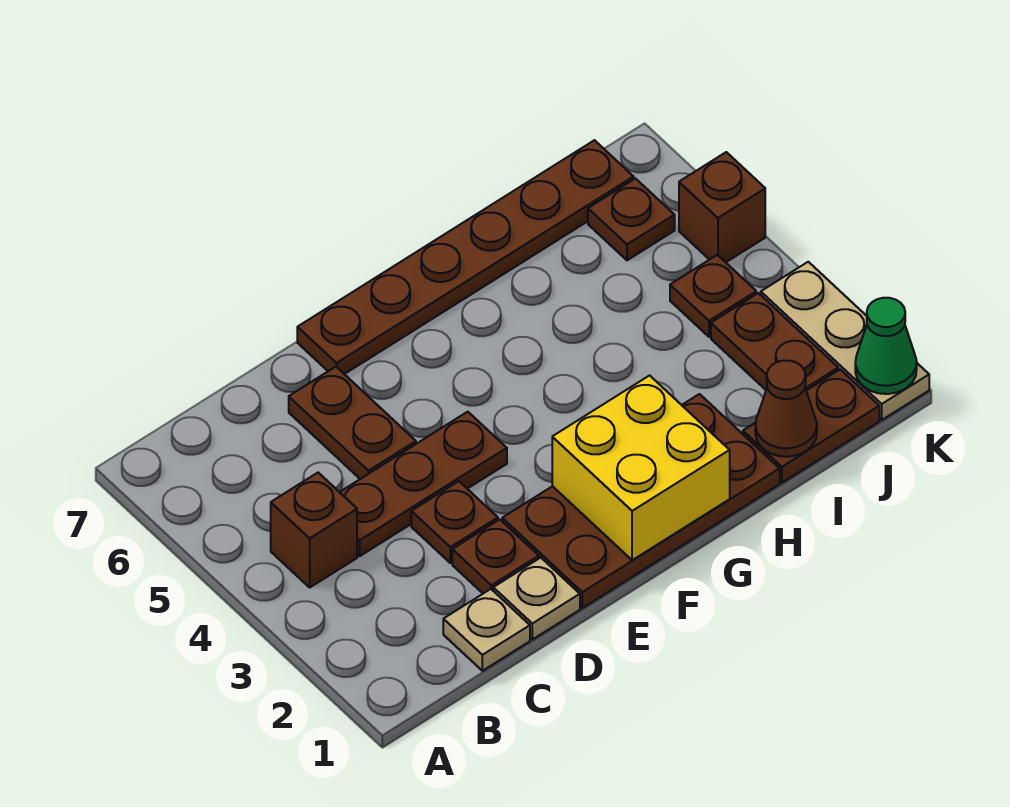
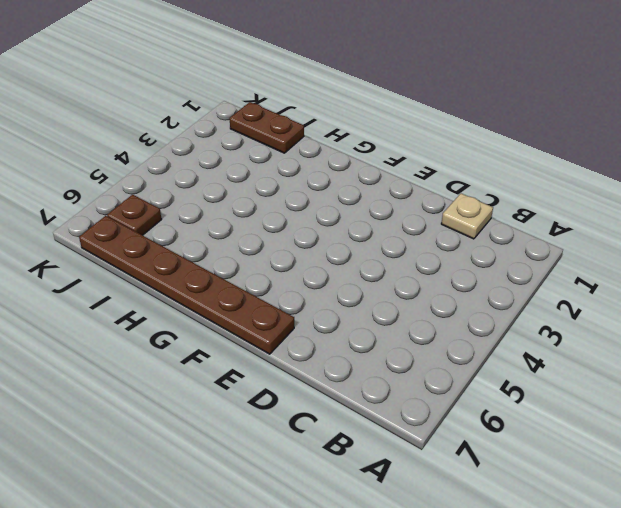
none -> brown 1x1 brick [271,473,357,587]
none -> brown 1x3 plate [340,412,507,556]
none -> tan 1x1 plate [493,558,580,639]

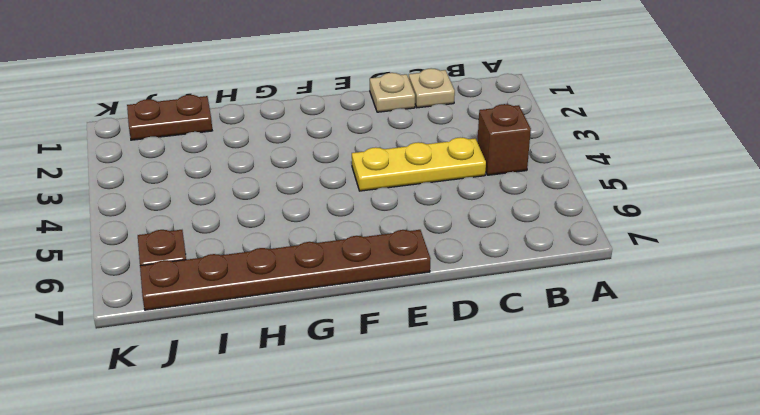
yellow 1x3 plate [352,137,486,191] -> brown 1x3 plate [340,412,507,556]
none -> brown 1x1 plate [452,519,539,593]
none -> brown 1x1 plate [411,481,498,563]
none -> brown 1x2 plate [289,367,416,479]

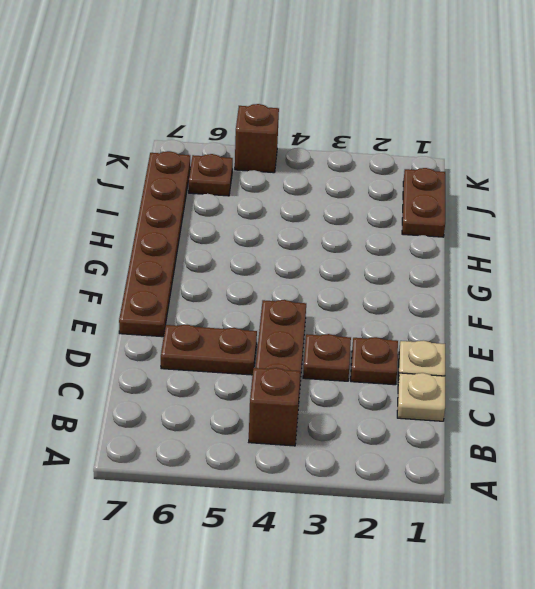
none -> brown 2x4 plate [502,394,780,608]
none -> brown 1x2 plate [711,293,838,391]
none -> brown 1x1 plate [670,255,756,337]

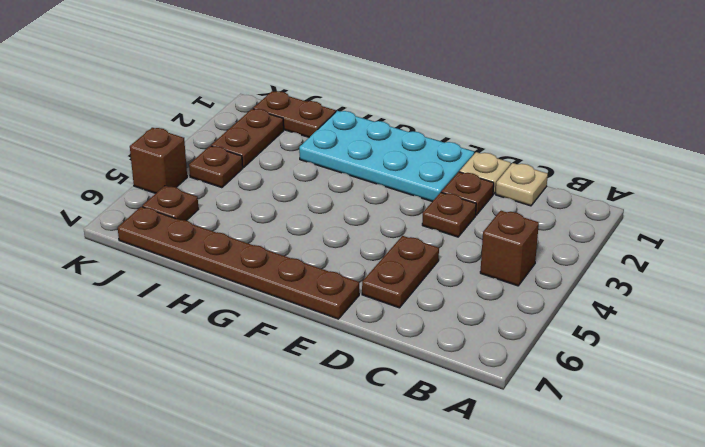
cyan 2x4 plate [299,111,474,201] -> brown 2x4 plate [502,394,780,608]
none -> brown 1x3 plate [340,412,507,556]
none -> tan 1x3 plate [761,262,929,420]
none -> yellow 2x2 brick [552,376,730,560]

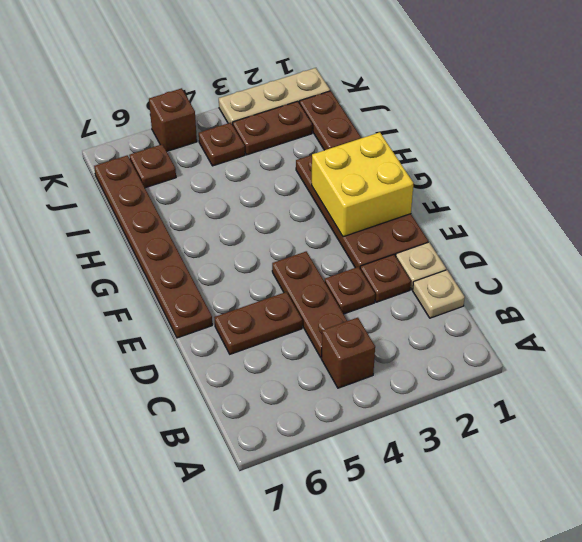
none -> brown 1x1 cone [755,360,817,457]
none -> green 1x1 cone [855,298,917,394]

